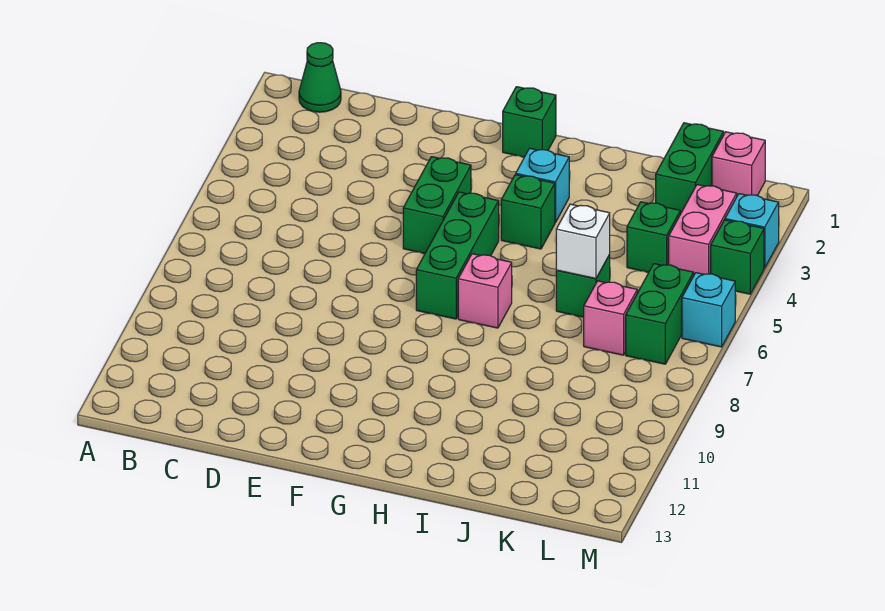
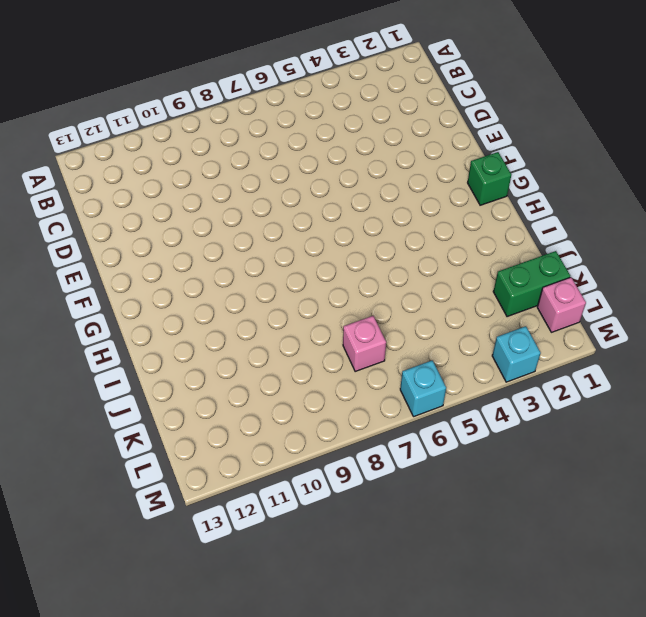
none -> green 1x1 cone [299,43,341,112]
none -> green 1x2 brick [403,157,471,253]
none -> green 1x3 brick [416,192,499,319]

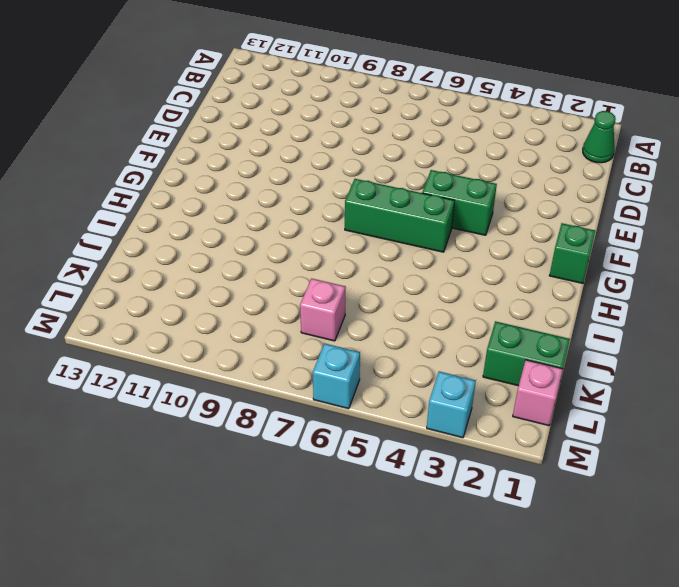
none -> cyan 1x1 brick [516,148,569,223]
none -> green 1x1 brick [501,175,555,249]
none -> pink 1x1 brick [458,254,512,328]

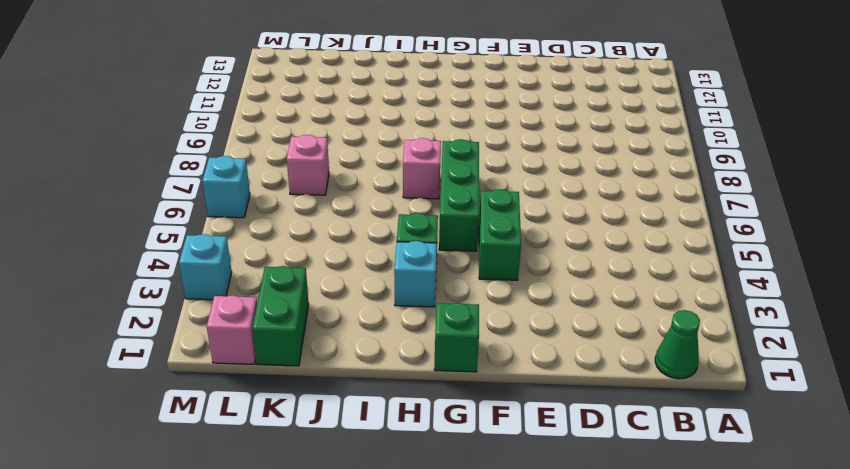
none -> green 1x1 brick [556,255,610,317]
none -> green 1x1 brick [627,202,680,272]
none -> pink 1x2 brick [669,185,737,274]

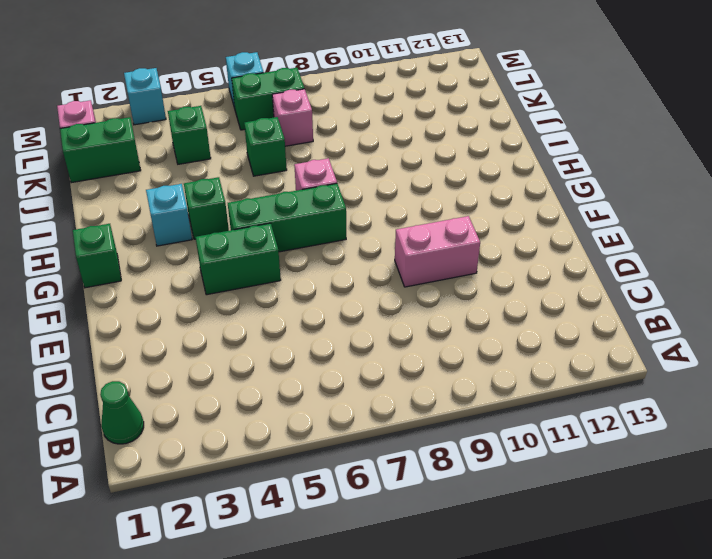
pink 1x2 brick [395,216,480,287] -> pink 1x2 brick moved to [669,185,737,274]
none -> green 1x1 brick [711,220,764,294]
none -> white 1x1 brick [556,204,610,279]

